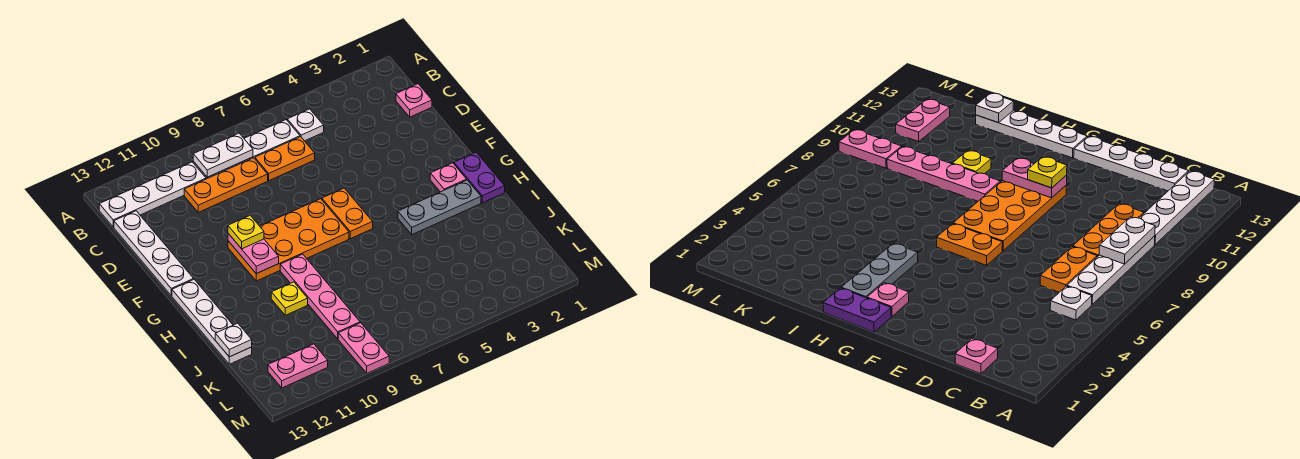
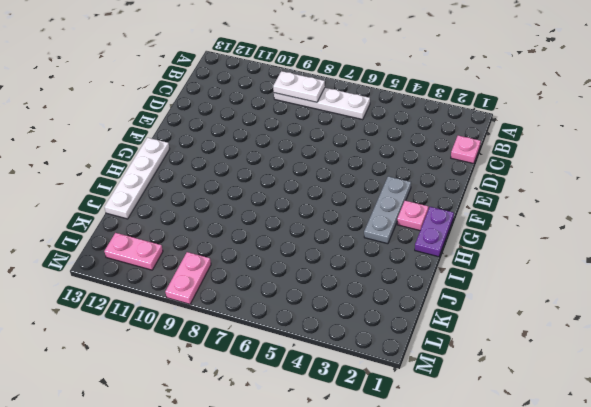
grey 1x3 plate [364,176,411,244] -> grey 1x3 plate turned to [398,180,481,235]
none -> white 1x1 plate [287,109,324,141]
none -> white 1x4 plate [99,162,206,227]
none -> orange 1x2 plate [255,137,315,181]

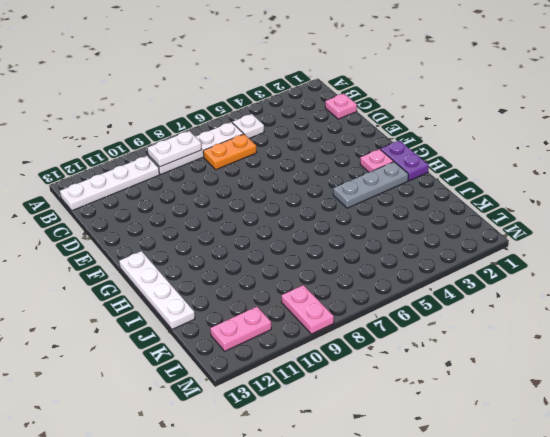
none -> orange 1x3 plate [184,158,268,212]
none -> white 1x4 plate [114,211,194,296]
none -> orange 1x2 plate [322,188,373,239]

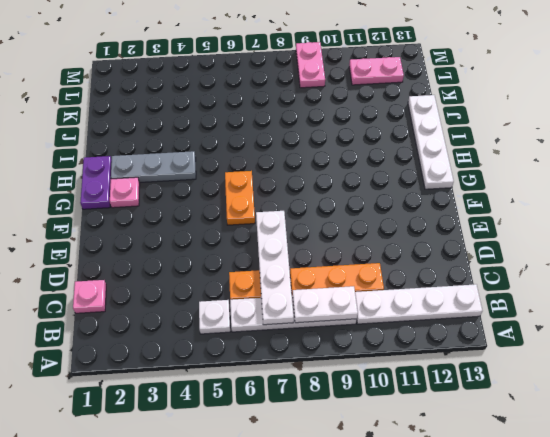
white 1x4 plate [256,211,294,325] -> white 1x4 plate moved to [114,211,194,296]
none -> orange 2x4 plate [228,199,349,281]
none -> pink 1x4 plate [280,254,360,339]
none -> yellow 1x1 plate [271,282,308,315]

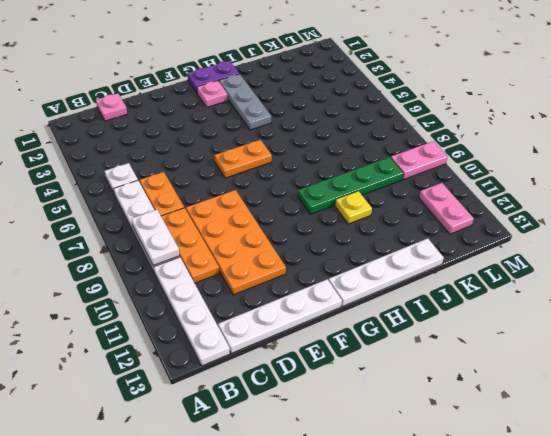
orange 2x4 plate [186,190,286,295] -> orange 2x4 plate moved to [228,199,349,281]
green 1x4 plate [298,157,404,214] -> pink 1x4 plate [280,254,360,339]
none -> pink 1x2 plate [228,233,279,274]
none -> white 1x1 plate [215,323,252,357]
none -> yellow 1x1 plate [228,216,264,249]

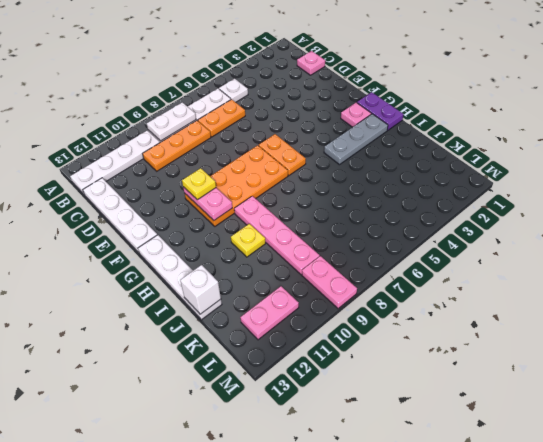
white 1x1 brick [180,265,221,314] -> white 1x1 plate [215,323,252,357]

